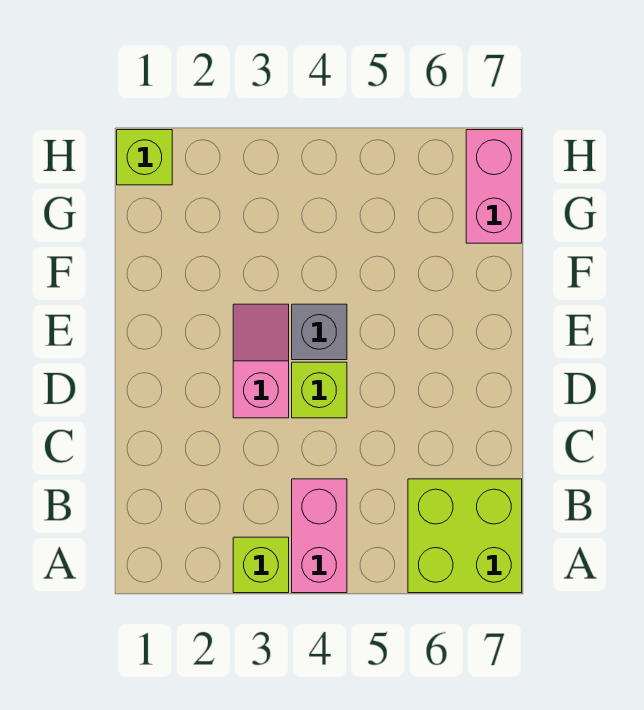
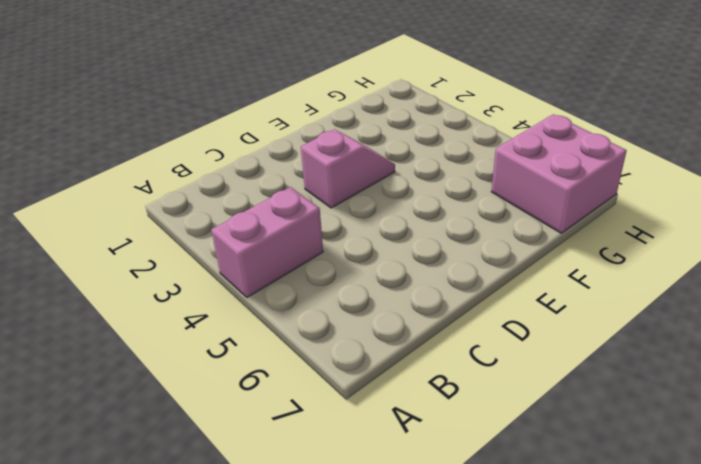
pink 2x2 brick [491,114,627,233] -> pink 1x2 brick [466,130,522,243]
none -> lime 1x1 brick [233,537,289,593]
none -> lime 2x2 brick [408,479,522,593]

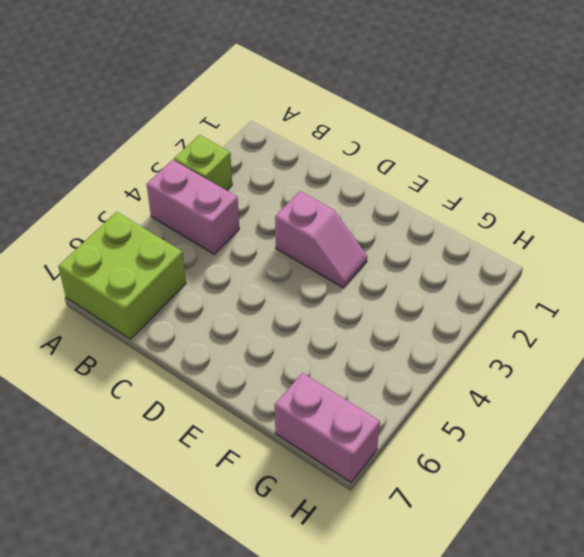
none -> lime 1x1 brick [292,362,347,418]
none -> grey 1x1 brick [292,304,347,360]

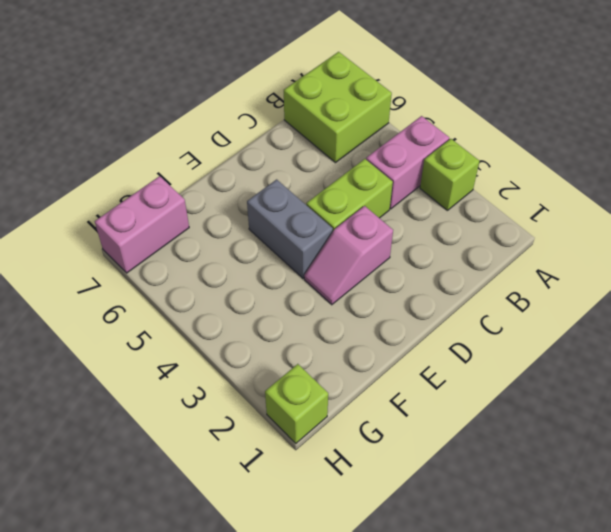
lime 1x2 brick [306,159,393,231] -> lime 1x1 brick [292,362,347,418]
grey 1x2 brick [247,179,333,278] -> grey 1x1 brick [292,304,347,360]

